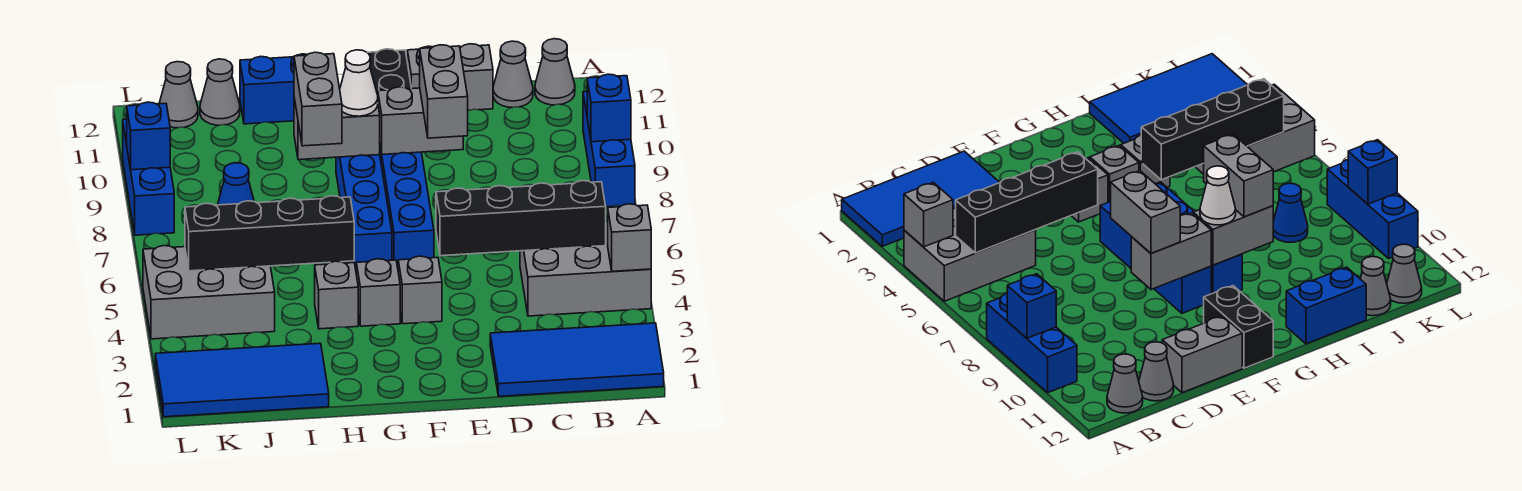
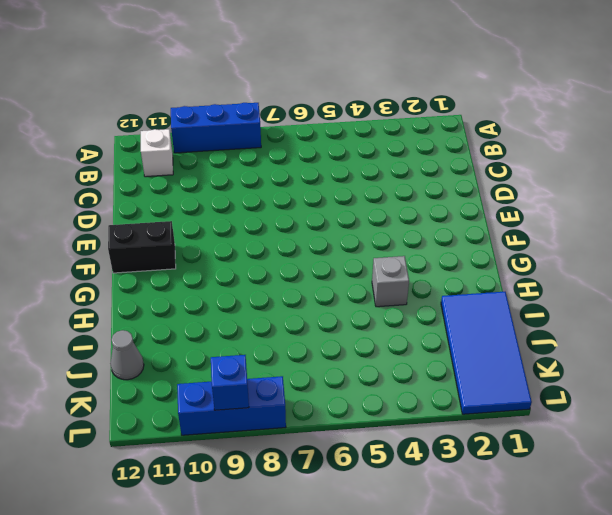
white 1x1 brick [141,129,173,177] -> none
none -> blue 2x4 tile [490,323,664,396]
none -> grey 2x3 brick [520,221,651,316]
none -> grey 1x1 cone [535,39,575,105]

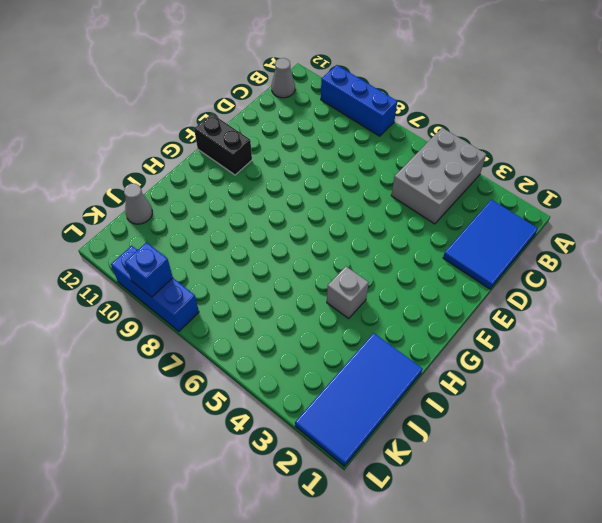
blue 2x3 tile [443,200,538,289] -> blue 2x4 tile [490,323,664,396]
none -> grey 1x1 cone [493,41,533,108]
none -> grey 1x2 brick [407,44,493,110]
none -> grey 1x1 brick [398,256,442,324]

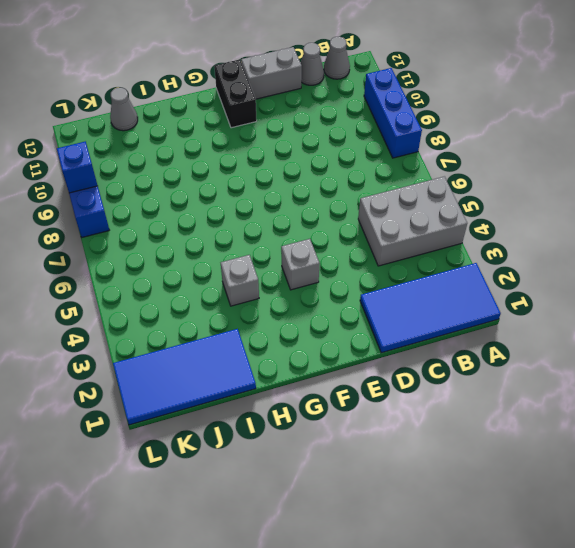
none -> blue 1x4 brick [380,147,434,267]
none -> grey 1x1 brick [356,259,400,326]
none -> blue 1x4 brick [336,155,392,269]

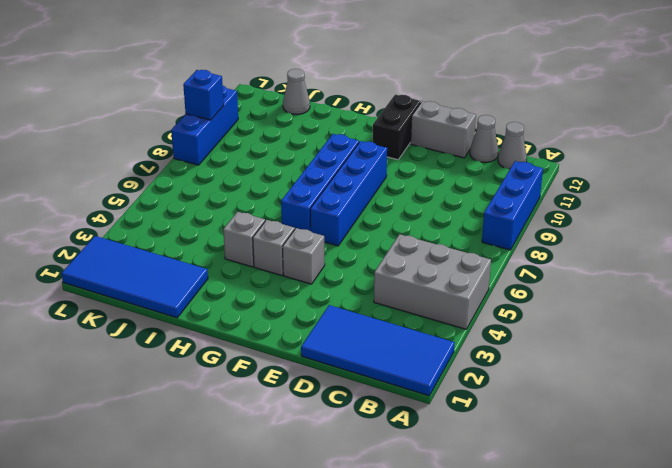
none -> blue 1x2 brick [240,54,308,124]
none -> grey 2x3 brick [143,246,275,339]
none -> blue 1x1 cone [218,163,254,205]

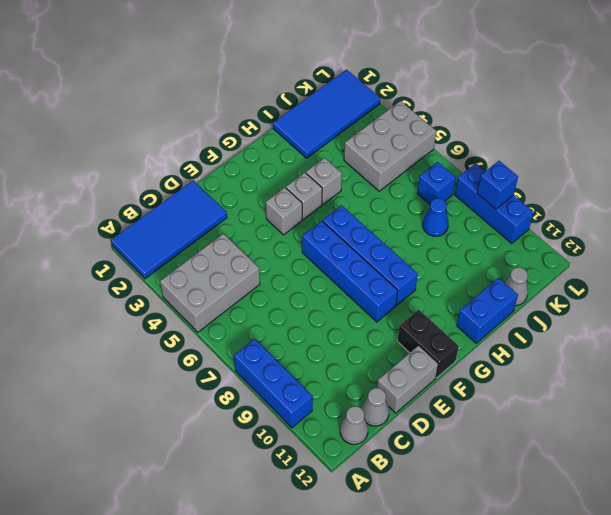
blue 1x1 brick [417,162,456,204] -> blue 1x1 brick moved to [587,74,631,142]
none -> grey 1x1 cone [159,62,198,128]
none -> grey 1x1 brick [608,204,651,271]
none -> black 1x4 brick [436,181,606,256]

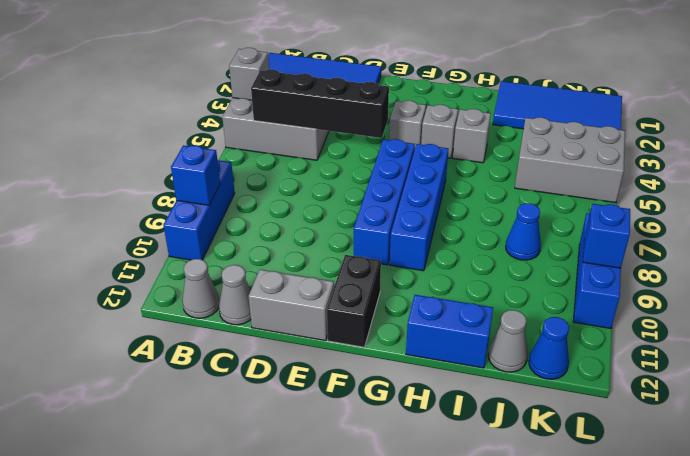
blue 1x1 cone [529,317,569,379] -> grey 1x1 cone [159,62,198,128]
none -> grey 1x2 brick [378,87,463,155]
none -> grey 1x2 brick [294,98,380,160]
none -> black 1x4 brick [185,196,354,271]

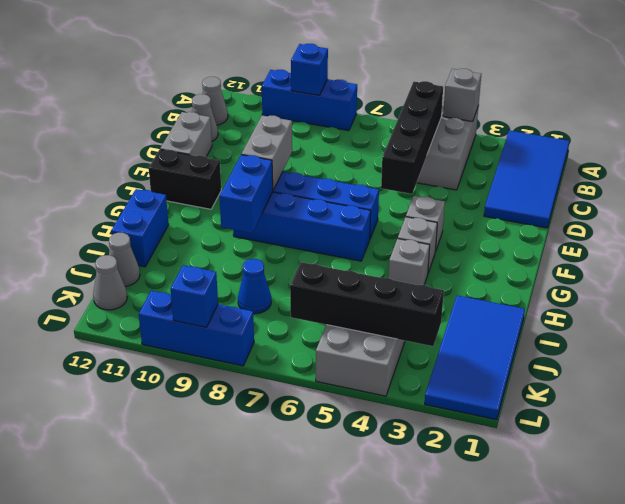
blue 1x2 brick [219,155,273,233] -> grey 1x2 brick [294,98,380,160]
black 1x4 brick [290,262,444,346] -> black 1x4 brick turned to [185,196,354,271]
none -> grey 1x2 brick [420,45,468,138]
none -> white 1x1 cone [340,50,378,116]
none -> grey 1x2 brick [294,52,342,146]

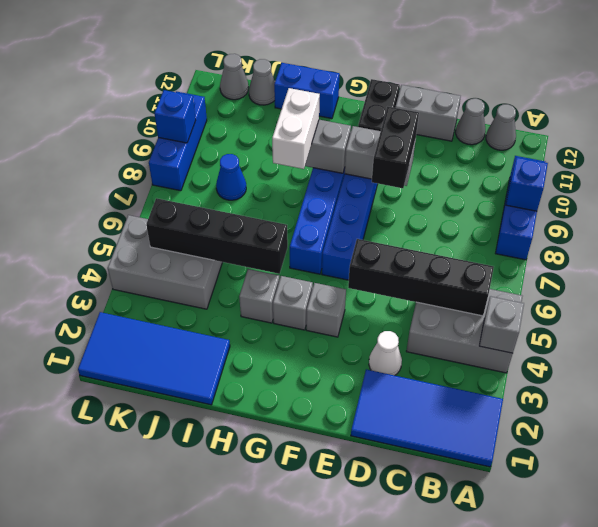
white 1x1 cone [369,331,402,375] -> white 1x1 cone moved to [340,50,378,116]
black 1x2 brick [372,107,419,188] -> grey 1x2 brick [420,45,468,138]
white 1x2 brick [272,88,320,169] -> grey 1x2 brick [294,52,342,146]

